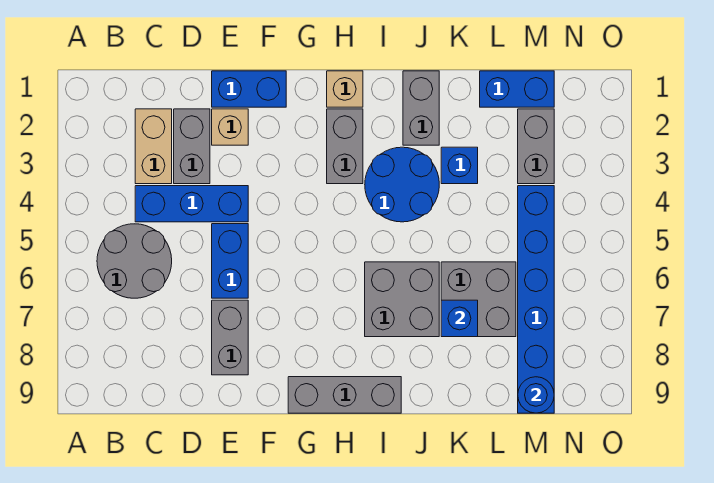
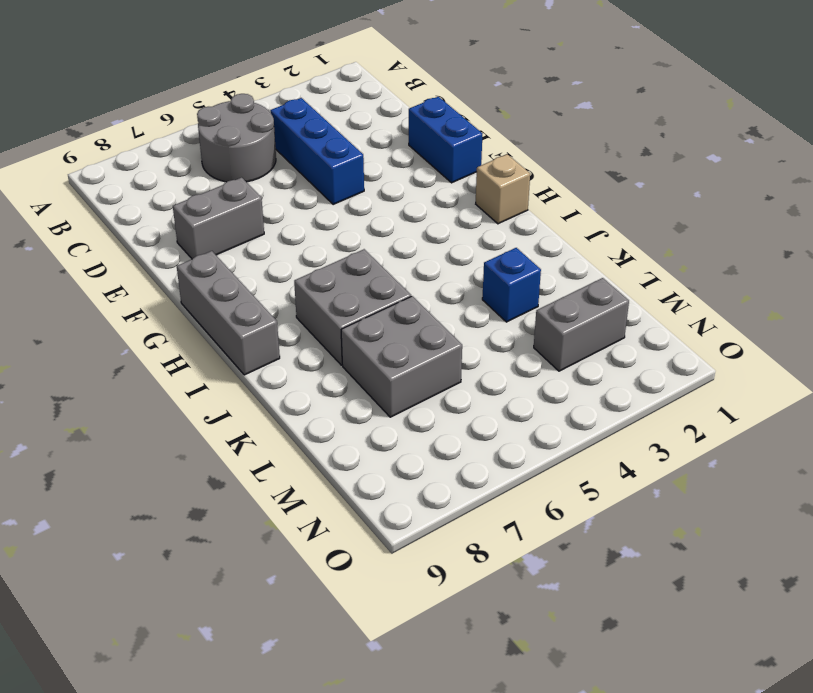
none -> tan 1x2 brick [135,109,172,184]
none -> grey 1x2 brick [174,109,210,184]
none -> tan 1x1 brick [212,109,248,145]

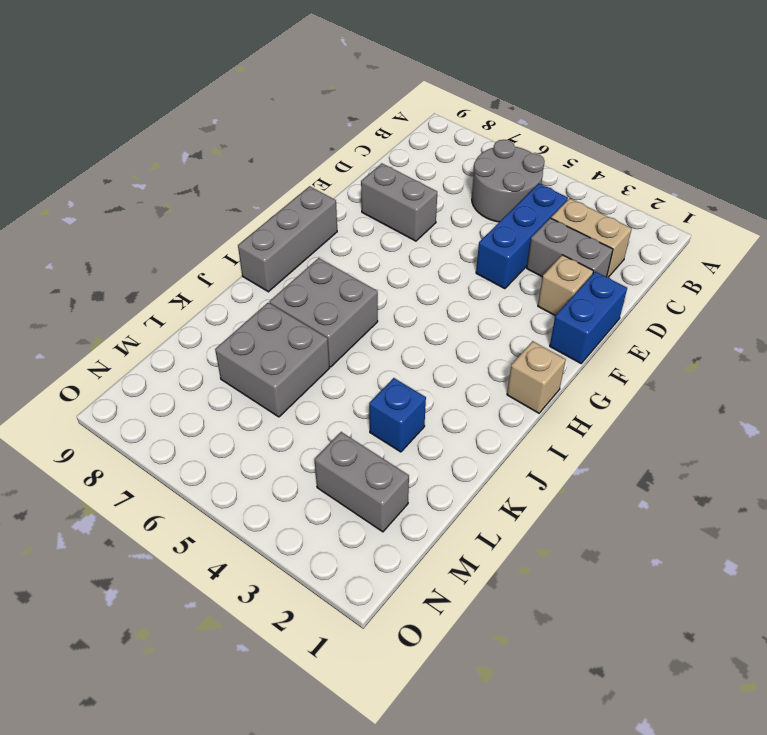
none -> blue 1x2 brick [212,224,248,298]
none -> grey 1x2 brick [327,109,363,184]
none -> blue 2x2 round brick [365,147,439,222]

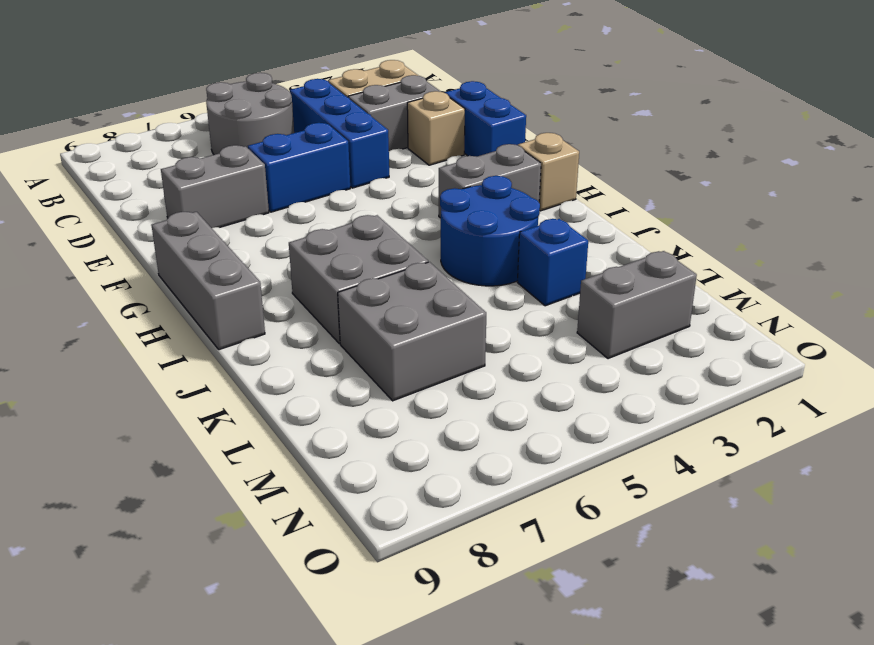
none -> grey 1x2 brick [403,71,439,145]
none -> blue 1x2 brick [480,71,554,107]
none -> blue 1x6 brick [518,186,554,413]

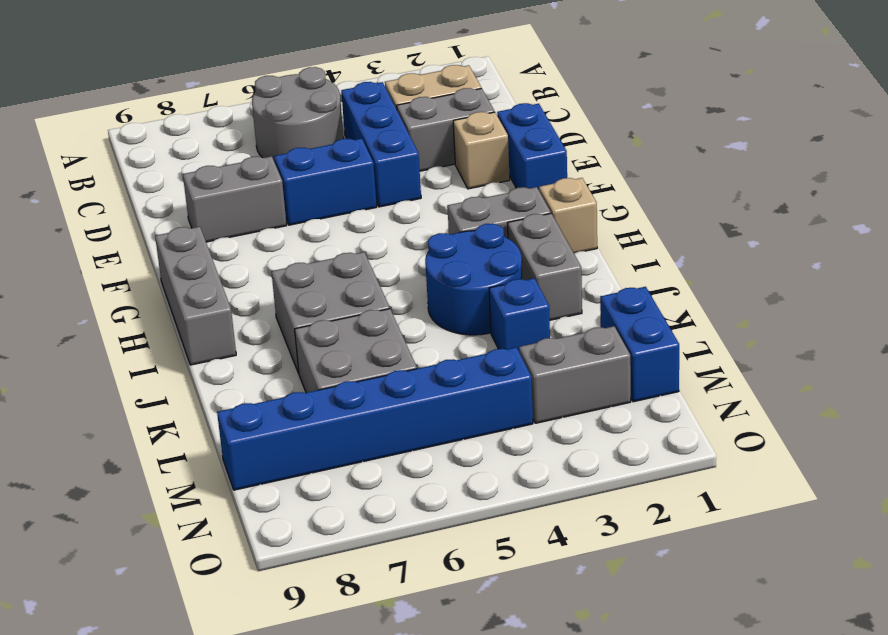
grey 1x2 brick [508,214,582,320] -> grey 1x2 brick turned to [403,71,439,145]
none -> blue 1x1 brick [441,300,478,337]
none -> blue 1x1 round brick [518,377,554,413]

